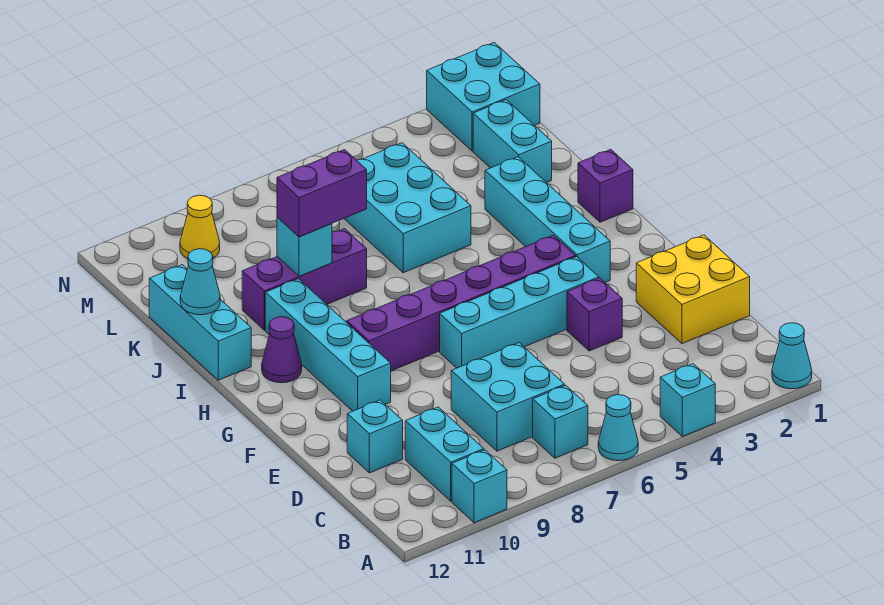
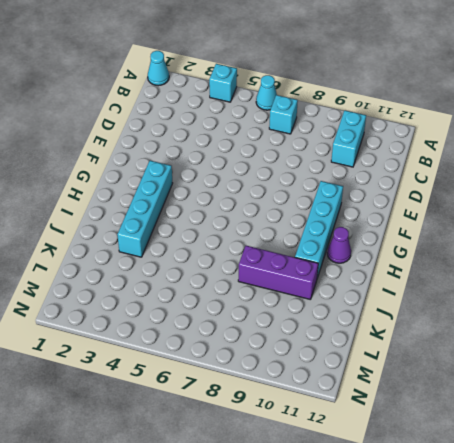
none -> cyan 1x1 brick [452,450,507,523]
none -> cyan 2x2 brick [451,343,565,451]
none -> yellow 2x2 brick [636,235,750,344]

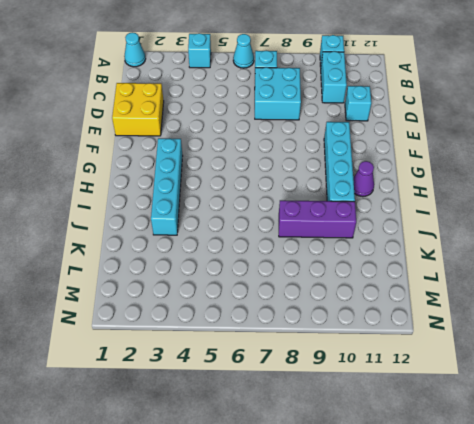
none -> purple 1x1 brick [567,278,622,351]
none -> cyan 1x4 brick [440,257,599,368]
none -> purple 1x6 brick [347,235,576,371]

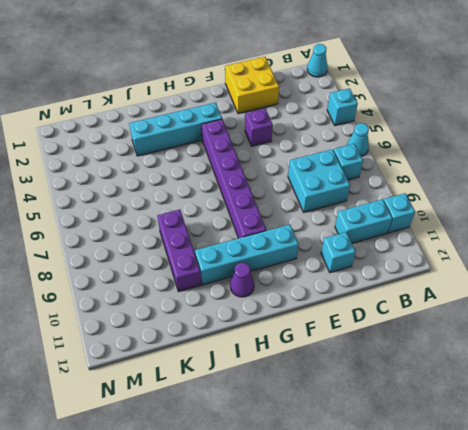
none -> cyan 1x4 brick [440,257,599,368]
none -> purple 1x1 brick [578,149,633,222]
none -> cyan 1x3 brick [149,265,251,380]

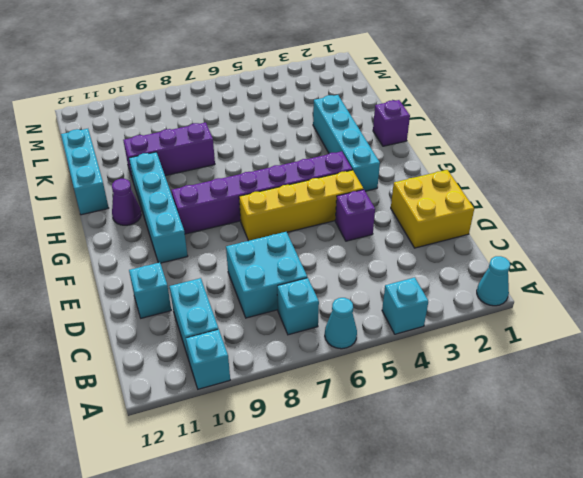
yellow 1x4 brick [239,170,363,241] -> cyan 1x4 brick [440,257,599,368]
none -> cyan 2x3 brick [344,143,471,273]
none -> cyan 1x2 brick [473,100,552,183]
none -> cyan 2x2 brick [427,42,540,151]

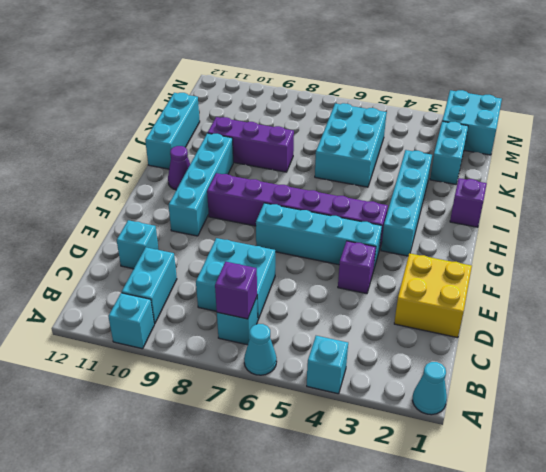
purple 1x1 brick [215,262,257,319] -> none
none -> yellow 1x1 cone [180,195,220,259]
none -> cyan 1x1 brick [277,217,332,276]
none -> cyan 1x1 cone [180,249,220,315]

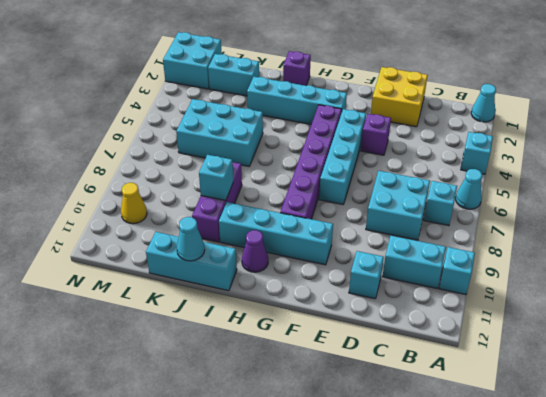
none -> purple 1x2 brick [277,150,367,237]

